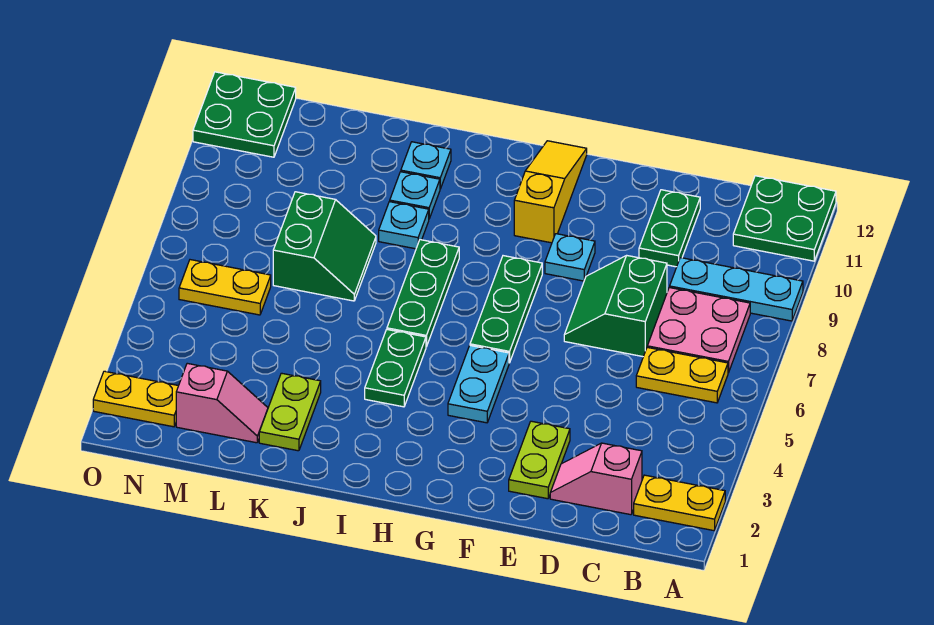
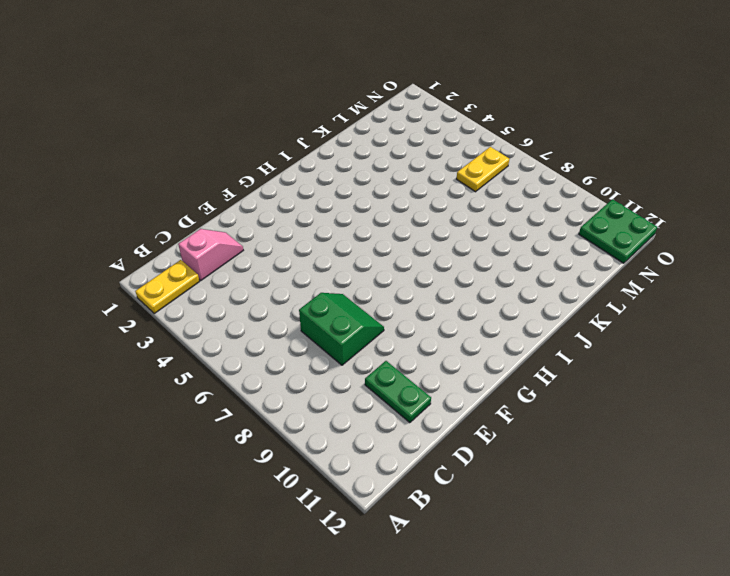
none -> cyan 1x3 plate [670,258,803,321]
none -> green 2x2 plate [733,176,836,261]
none -> yellow 1x2 plate [636,347,728,403]

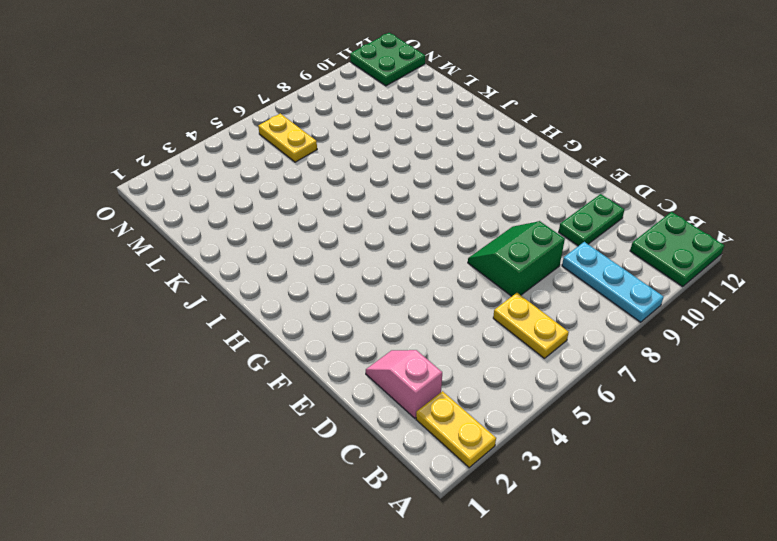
none -> pink 2x2 plate [647,287,750,373]
none -> lime 1x2 plate [509,421,570,499]
none -> cyan 1x1 plate [545,234,595,281]

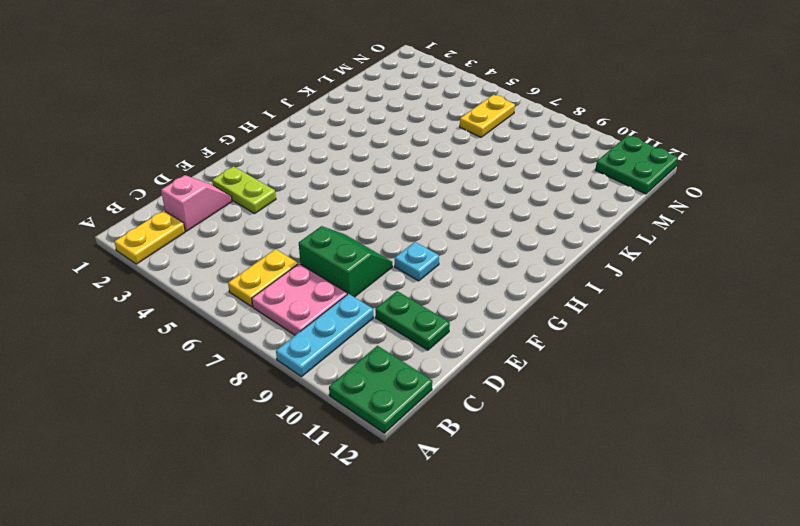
none -> cyan 1x2 plate [448,345,509,423]
none -> green 1x3 plate [470,256,542,363]
none -> yellow 1x3 slope [514,141,587,243]

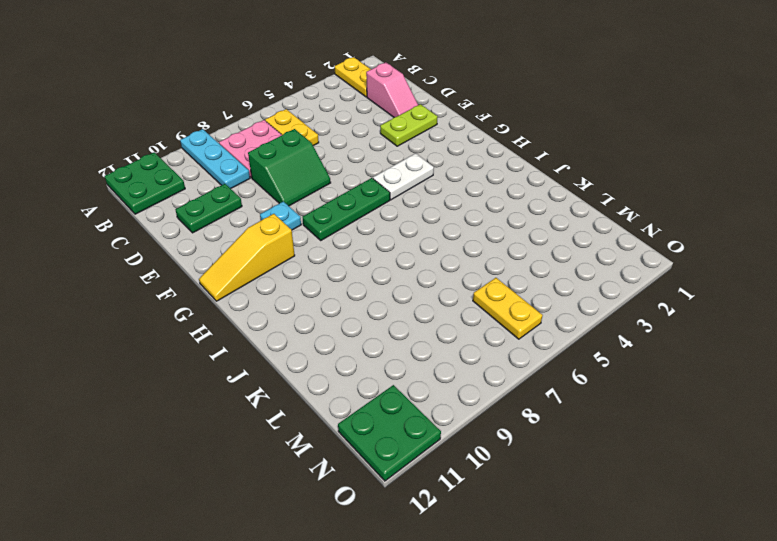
white 1x2 plate [373,153,434,200] -> cyan 1x2 plate [448,345,509,423]
none -> green 1x2 plate [365,330,426,407]
none -> green 1x3 plate [387,240,459,347]
none -> cyan 1x1 plate [379,202,429,249]

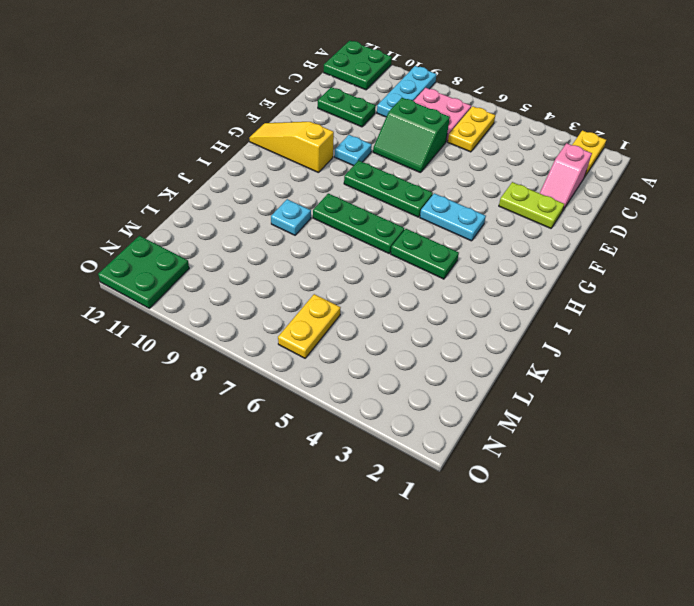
none -> cyan 1x1 plate [390,172,440,218]
none -> cyan 1x1 plate [401,142,451,189]
none -> lime 1x2 plate [259,373,321,451]

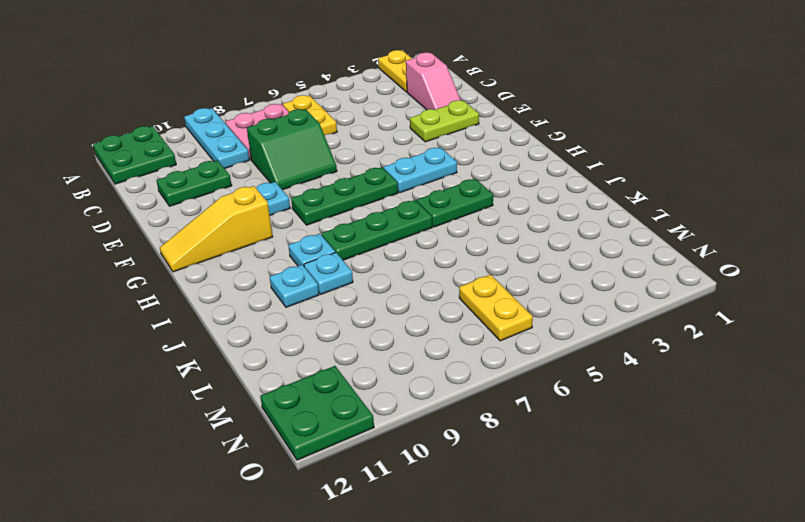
cyan 1x1 plate [288,234,335,266] -> cyan 1x1 plate moved to [401,142,451,189]
none -> lime 1x2 plate [259,373,321,451]
none -> green 2x2 slope [273,192,376,301]
none -> pink 1x2 slope [176,363,268,443]

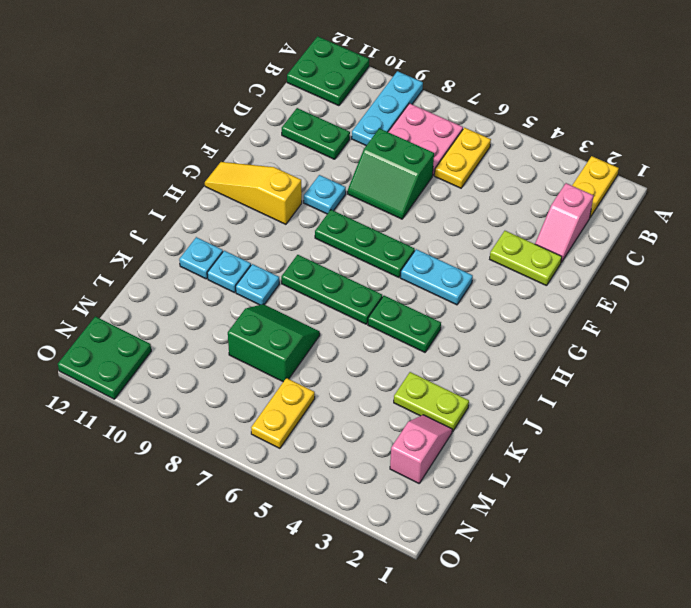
none -> yellow 1x2 plate [93,371,178,427]

